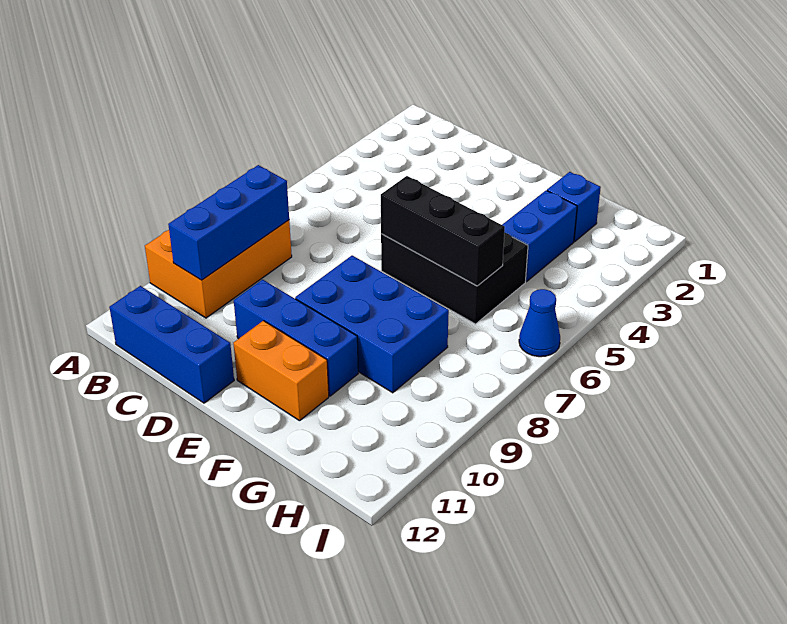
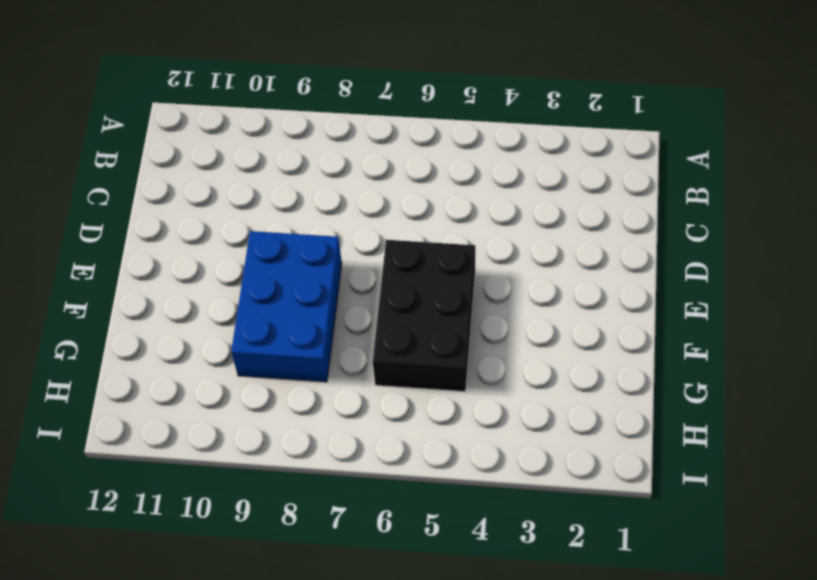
none -> orange 2x3 brick [145,220,292,318]
none -> blue 1x3 brick [109,286,234,403]

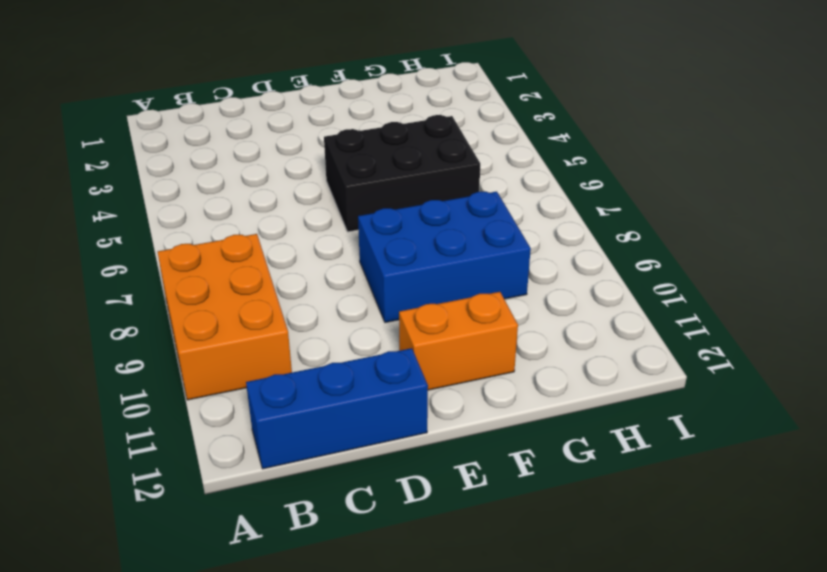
none -> blue 1x3 brick [234,280,358,396]
none -> blue 1x1 brick [547,172,601,242]

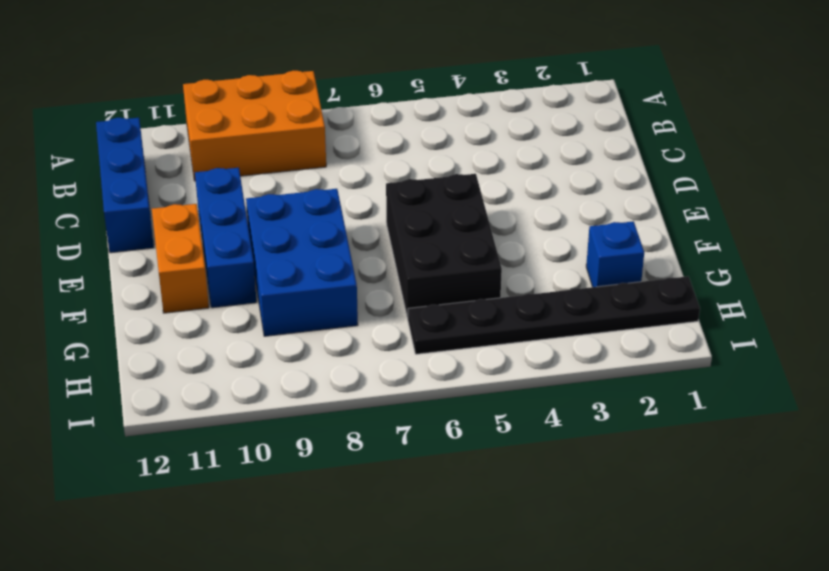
black 1x6 plate [408,276,700,354] -> none
none -> blue 1x2 brick [502,190,577,282]
none -> blue 1x1 cone [519,289,560,357]

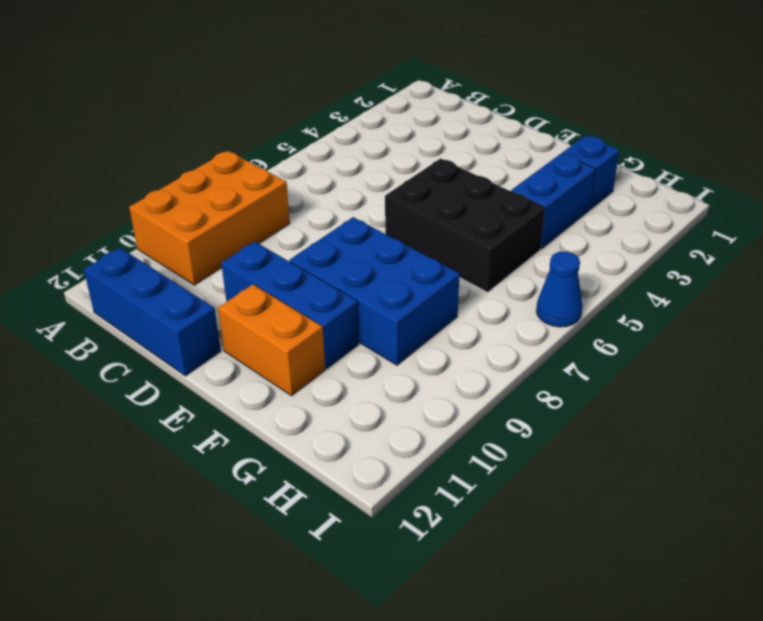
none -> blue 1x3 brick [168,165,289,280]
none -> black 1x3 brick [381,176,505,286]

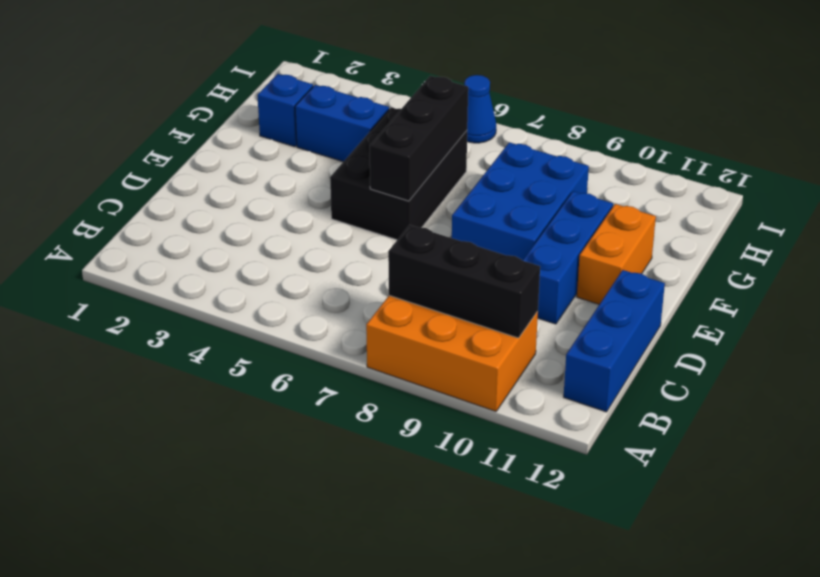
black 1x3 brick [388,225,540,338] -> blue 1x3 brick [168,165,289,280]

